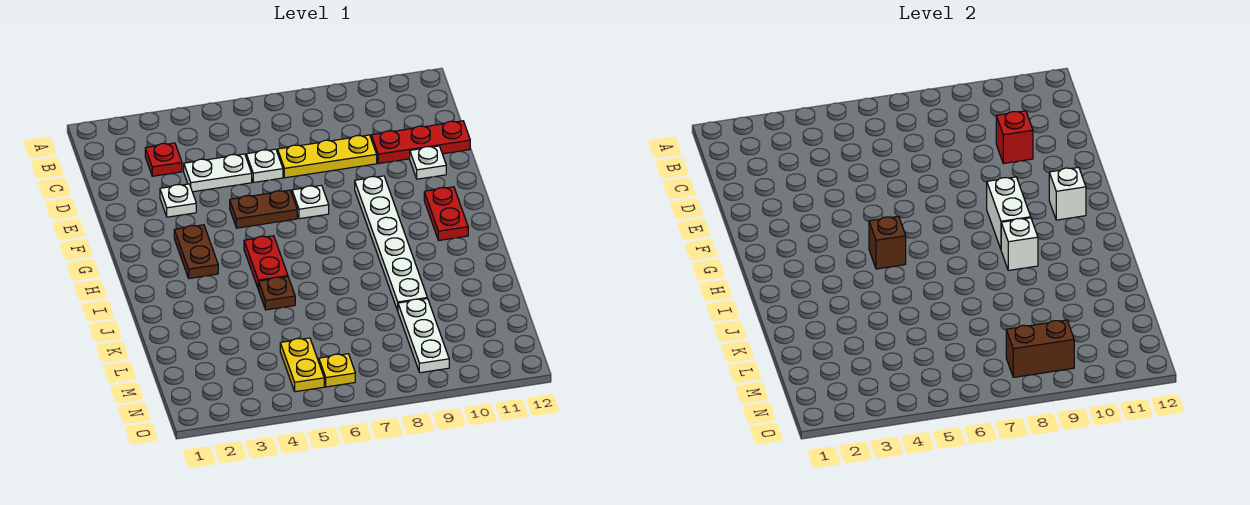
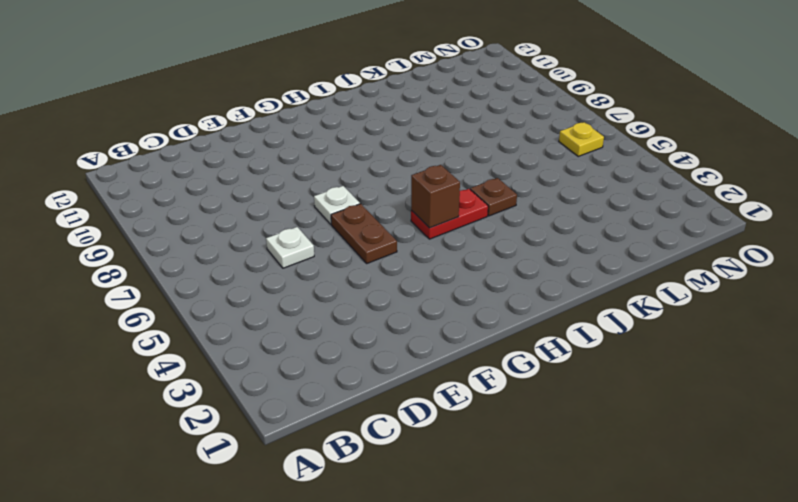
none -> red 1x1 plate [145,143,182,176]
none -> white 1x2 plate [184,154,252,192]
none -> yellow 1x3 plate [278,135,377,178]

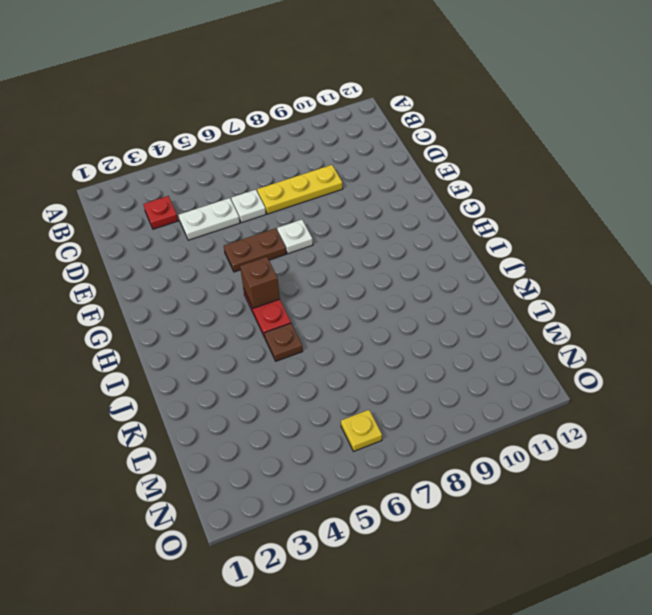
none -> red 1x3 plate [371,121,470,164]
none -> white 1x1 plate [160,184,196,217]
none -> white 1x1 plate [410,146,446,179]

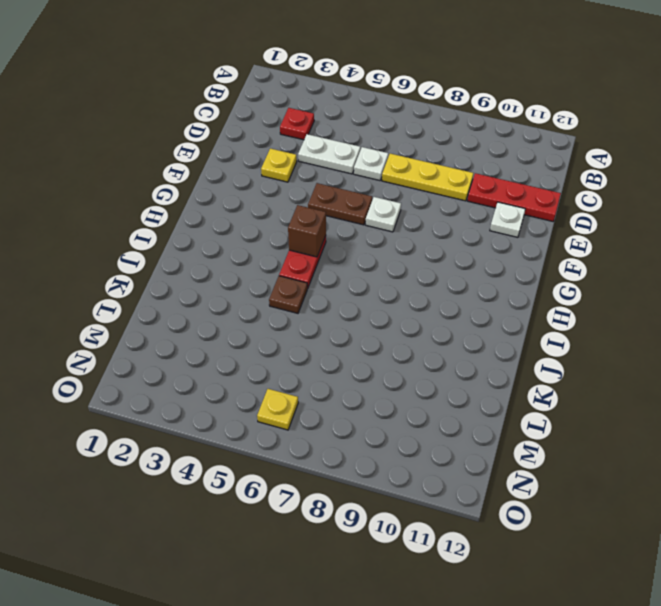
yellow 1x1 plate [261,148,297,182] -> white 1x1 plate [160,184,196,217]
none -> white 1x6 plate [355,176,427,311]
none -> brown 1x2 plate [174,225,218,278]
none -> red 1x2 plate [424,187,468,240]

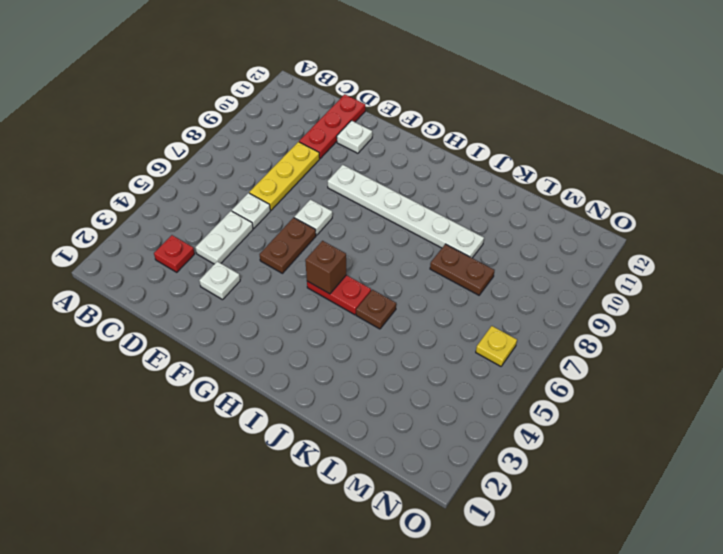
brown 1x2 plate [430,244,494,295] -> brown 1x2 plate moved to [174,225,218,278]
none -> red 1x2 plate [424,187,468,240]
none -> white 1x3 plate [398,299,449,373]
none -> yellow 1x2 plate [280,338,324,392]

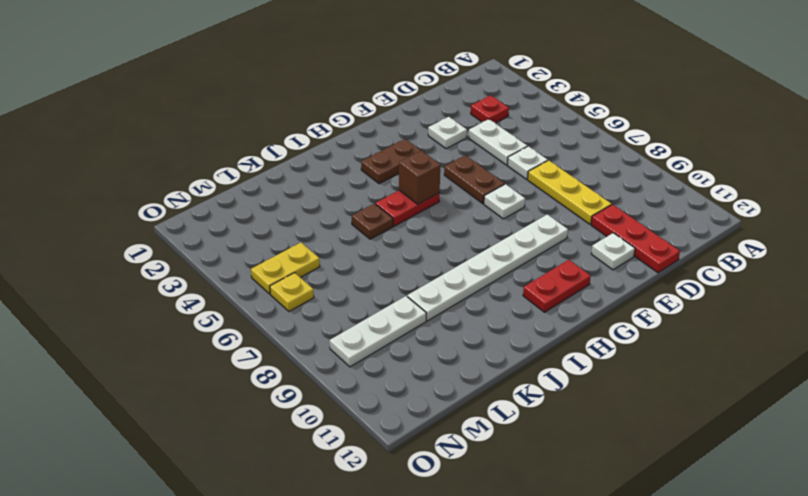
none -> red 1x1 brick [996,111,1033,164]
none -> white 1x2 brick [987,177,1031,249]
none -> white 1x1 brick [1049,167,1086,220]

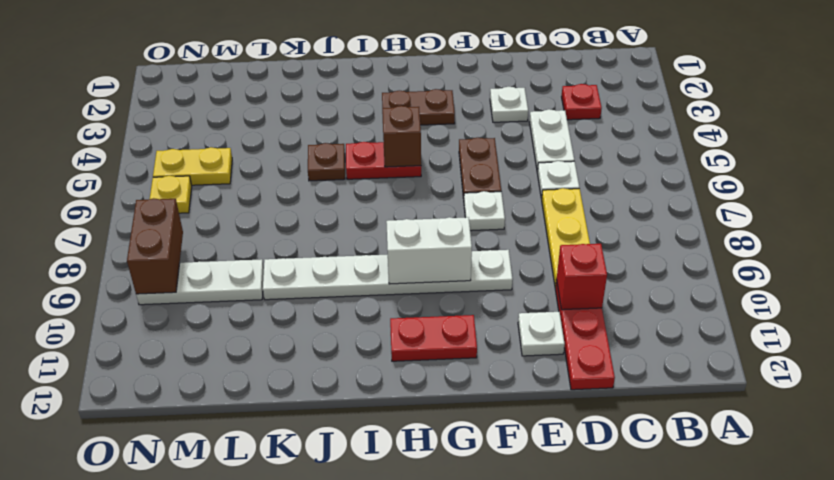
none -> white 1x1 brick [1049,167,1086,220]
none -> white 1x1 brick [1001,218,1038,270]

